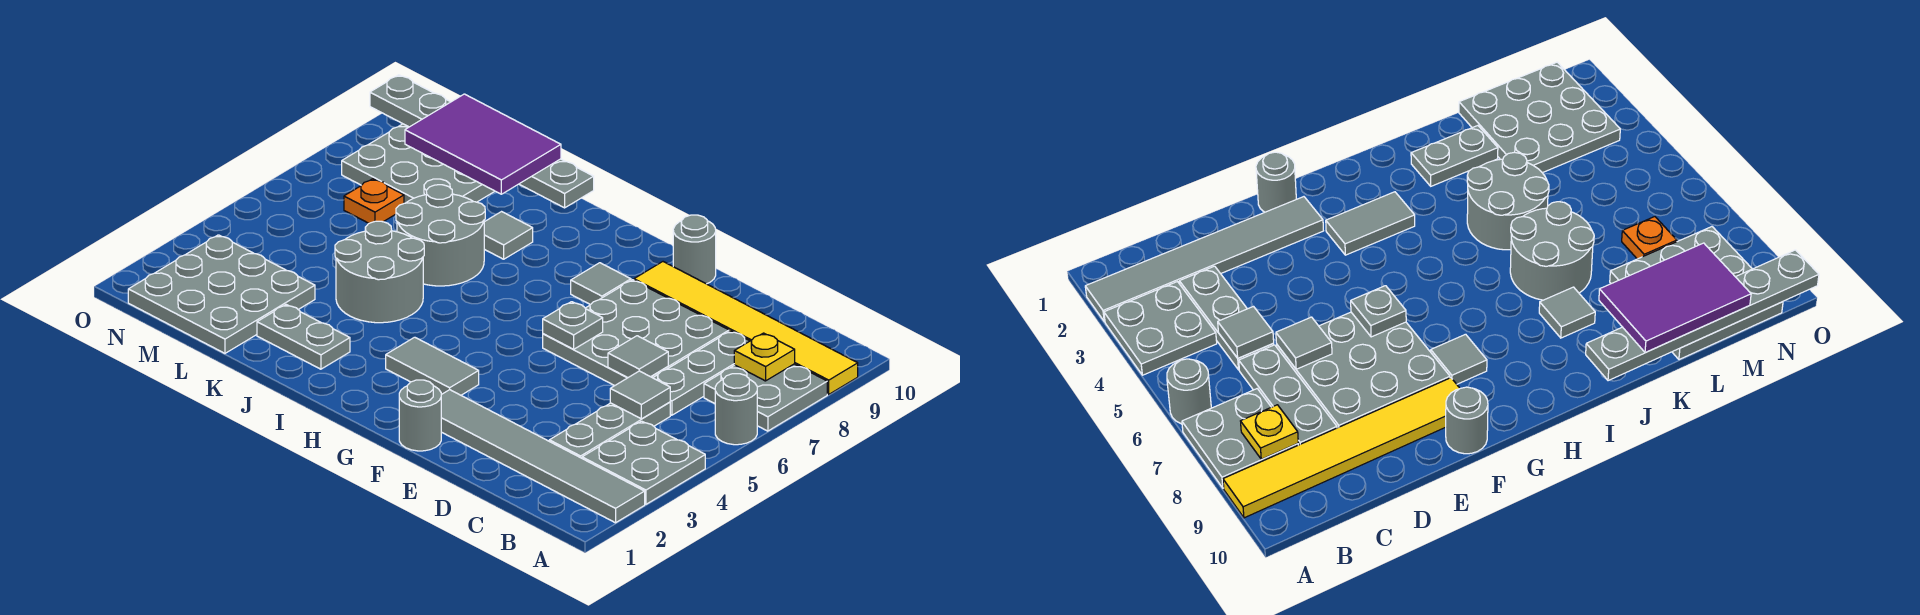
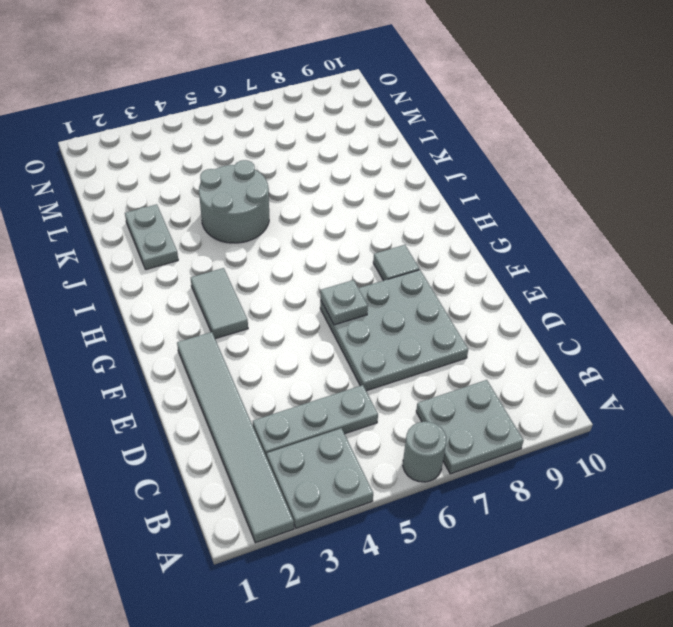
none -> yellow 1x6 tile [634,262,858,394]
none -> grey 1x3 plate [653,331,749,415]
none -> grey 1x1 round brick [399,380,441,451]

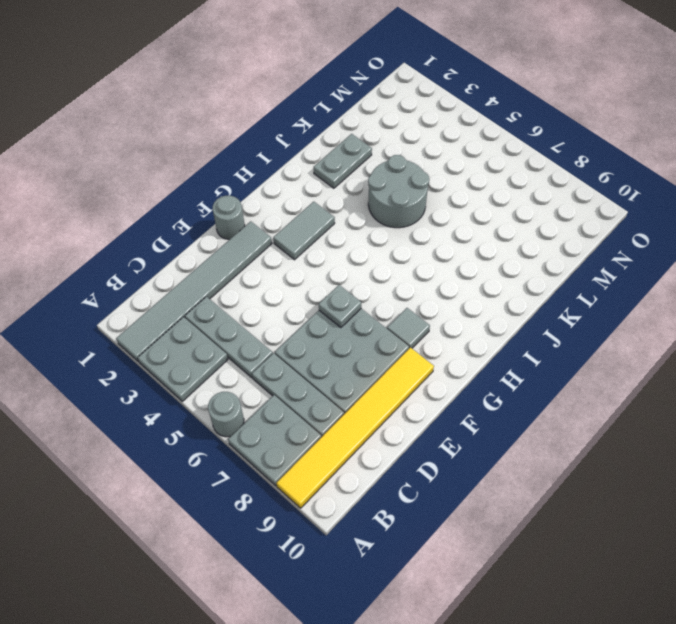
none -> grey 1x1 round brick [673,215,716,284]
none -> grey 2x2 round brick [396,185,485,286]
none -> grey 1x1 tile [484,212,533,259]

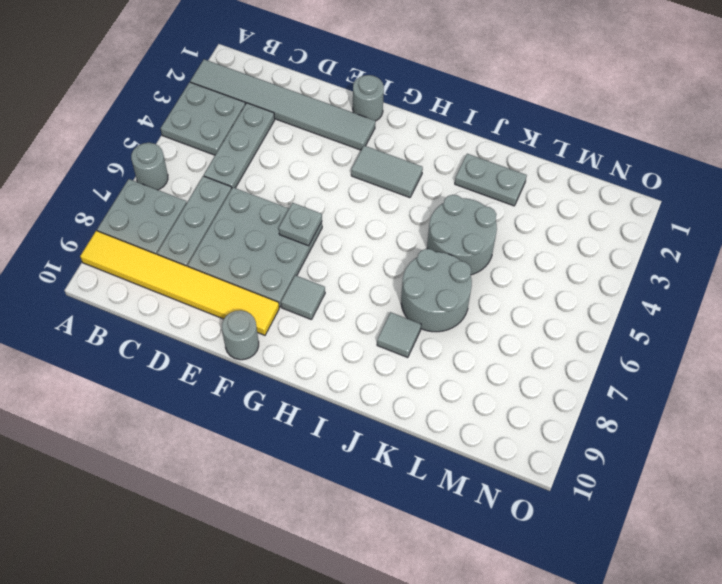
none -> grey 3x3 plate [128,235,315,353]
none -> grey 3x3 plate [342,124,495,203]
none -> orange 1x1 plate [344,179,404,223]

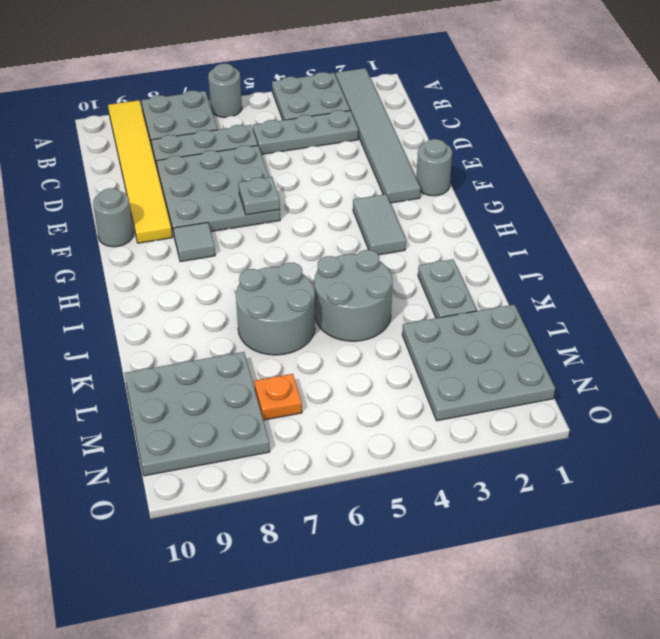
none -> grey 1x1 tile [484,212,533,259]
none -> yellow 1x1 plate [734,333,795,381]
none -> grey 1x1 tile [610,371,670,419]

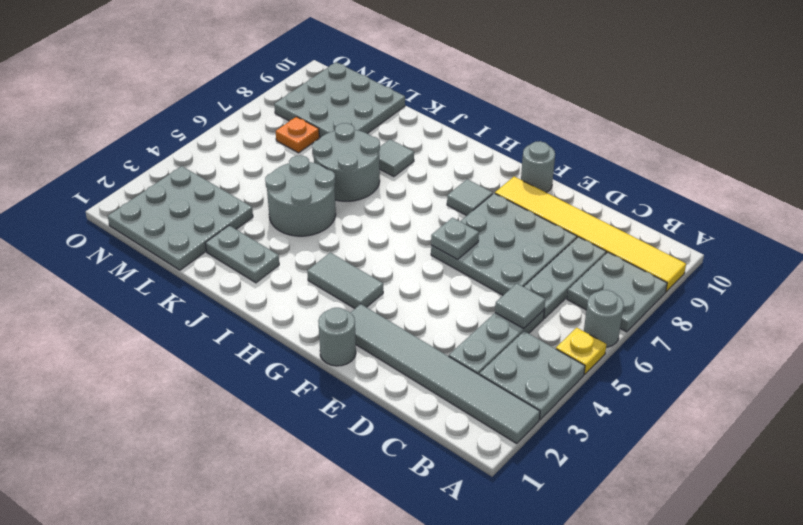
yellow 1x1 plate [556,328,607,375] -> yellow 1x1 plate moved to [734,333,795,381]
none -> grey 1x1 tile [608,336,668,378]
none -> grey 1x6 plate [370,75,594,208]
none -> purple 2x3 tile [405,94,561,194]

